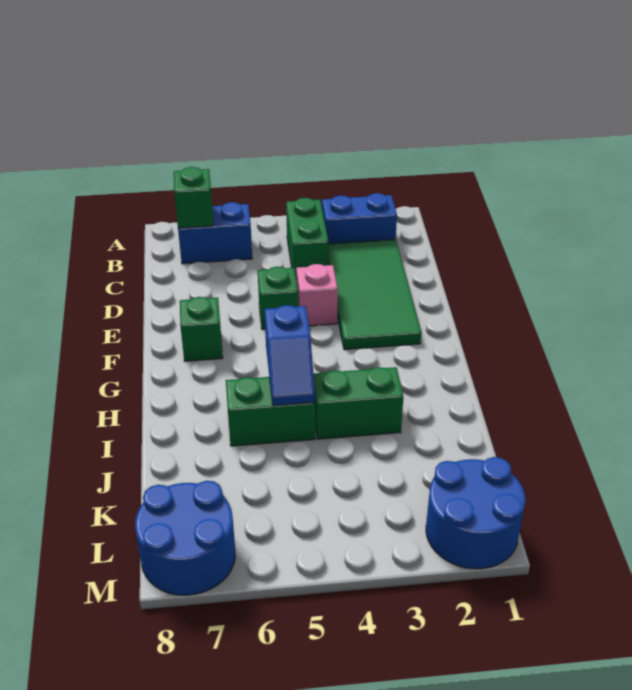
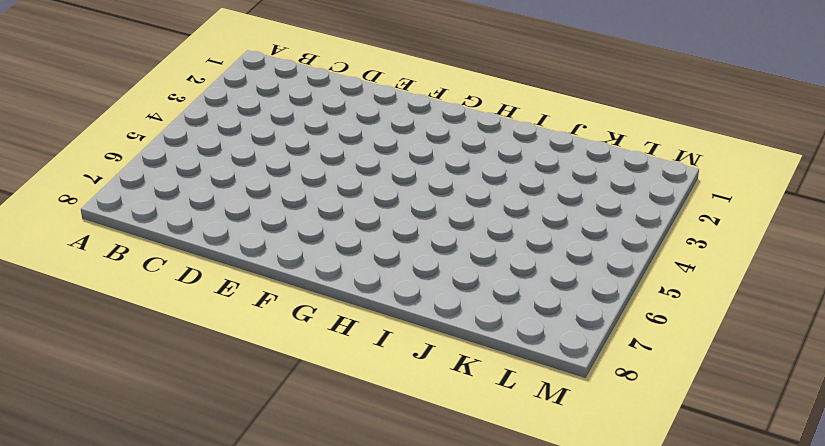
none -> blue 1x2 brick [322,193,397,244]
none -> green 1x2 brick [286,198,328,279]
none -> blue 1x2 brick [178,202,252,264]

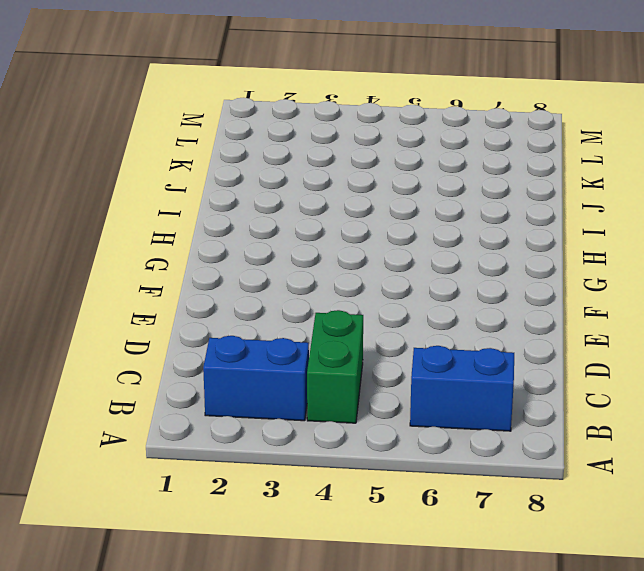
none -> green 2x4 tile [328,239,421,350]
none -> pink 1x1 brick [296,264,338,326]
none -> green 1x1 brick [258,267,298,329]

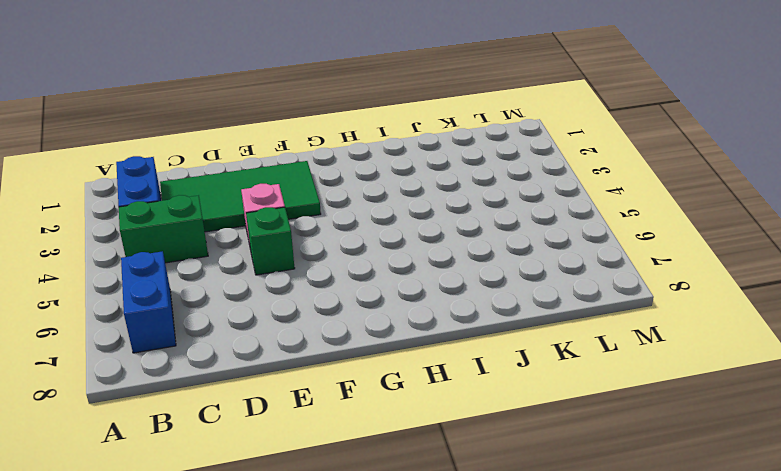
none -> green 1x1 brick [180,297,223,361]
none -> green 1x2 brick [313,367,403,439]
none -> green 1x2 brick [226,377,315,446]

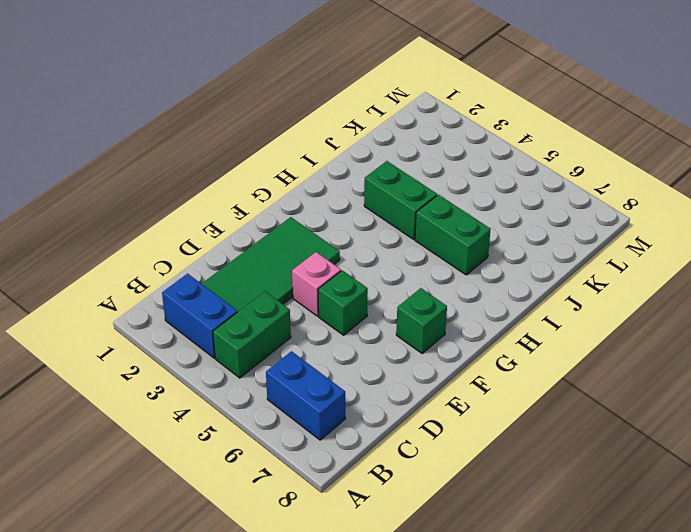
none -> blue 2x2 round brick [426,457,525,569]
none -> blue 2x2 round brick [135,481,235,595]
none -> green 1x1 brick [174,167,213,228]

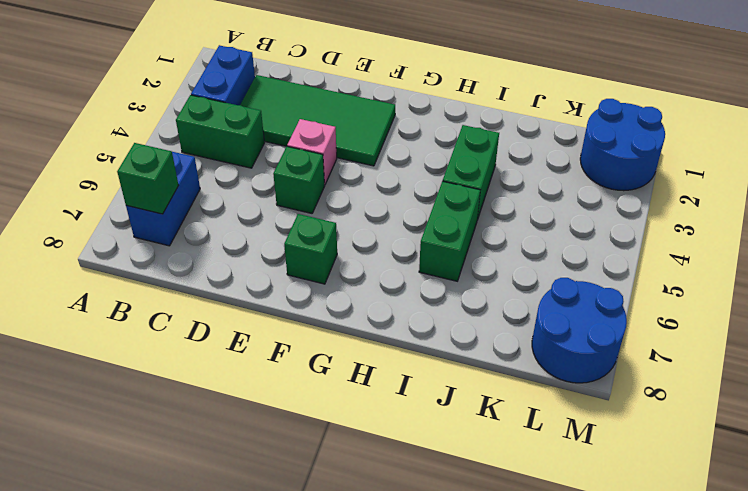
none -> blue 1x2 slope [265,305,315,406]

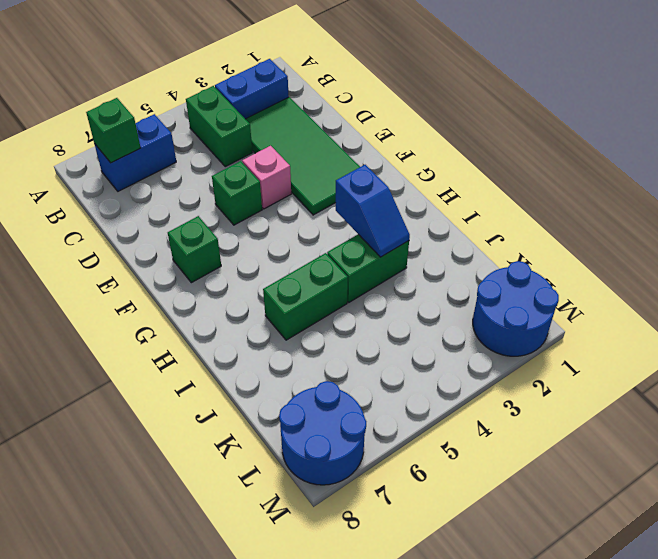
blue 1x2 slope [336,165,410,257] -> blue 1x2 slope moved to [265,305,315,406]

